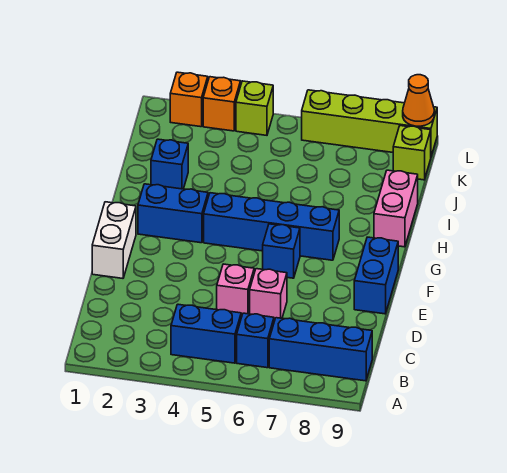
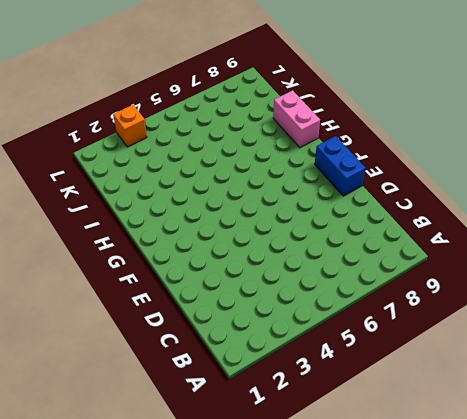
none -> blue 1x2 brick [171,304,241,363]
none -> blue 1x1 brick [237,313,274,368]
none -> blue 1x3 brick [269,318,372,381]

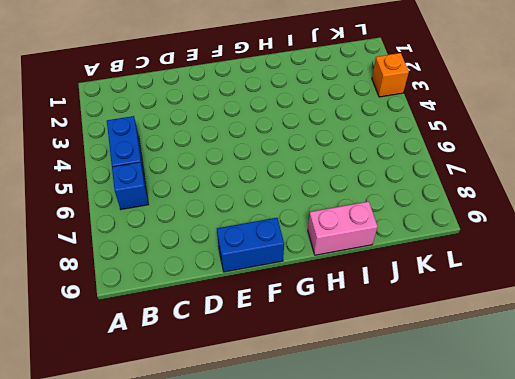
none -> blue 1x3 brick [269,318,372,381]
none -> pink 1x1 brick [217,264,254,317]
none -> pink 1x1 brick [250,269,287,321]

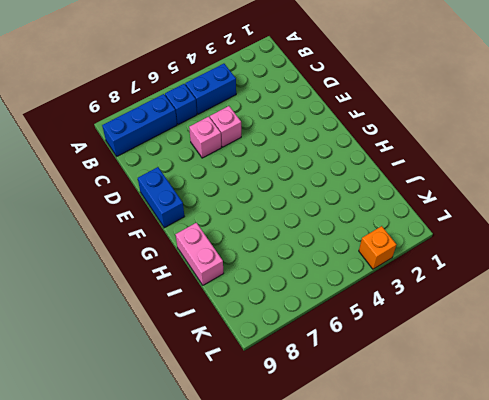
none -> white 1x2 brick [92,202,136,278]
none -> blue 1x1 brick [263,224,300,278]
none -> blue 1x2 brick [138,184,208,243]

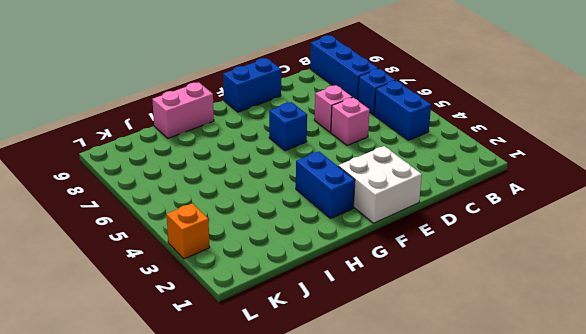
white 2x2 brick [338,146,422,223] -> white 1x2 brick [92,202,136,278]
none -> blue 1x4 brick [204,193,339,260]
none -> blue 1x1 brick [151,139,188,189]
none -> lime 1x1 brick [393,126,431,180]

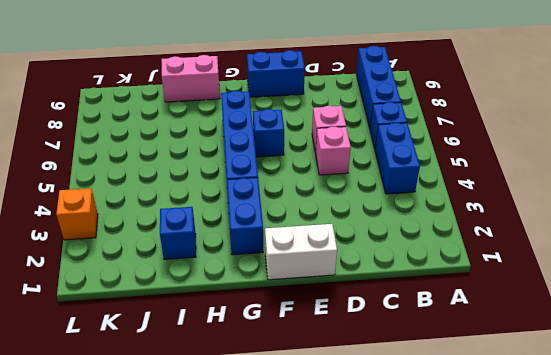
none -> lime 1x1 brick [393,126,431,180]
none -> orange 1x1 brick [170,72,208,127]
none -> lime 1x1 brick [236,81,273,135]

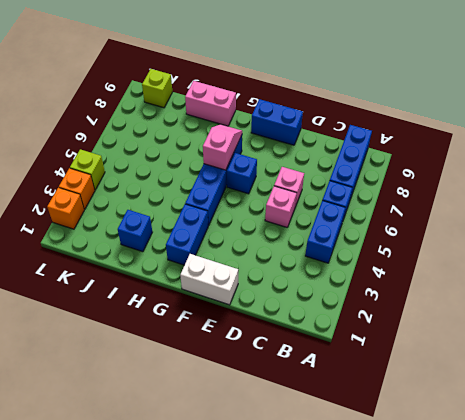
pink 1x2 slope [203,124,242,170] -> none
none -> lime 1x4 brick [302,90,437,156]
none -> orange 1x1 cone [403,75,434,126]

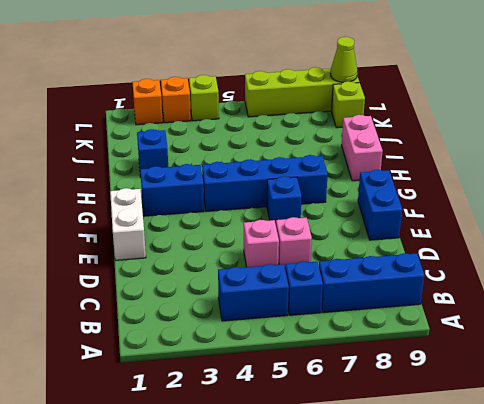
lime 1x1 cone [330,37,357,82] -> orange 1x1 cone [403,75,434,126]

